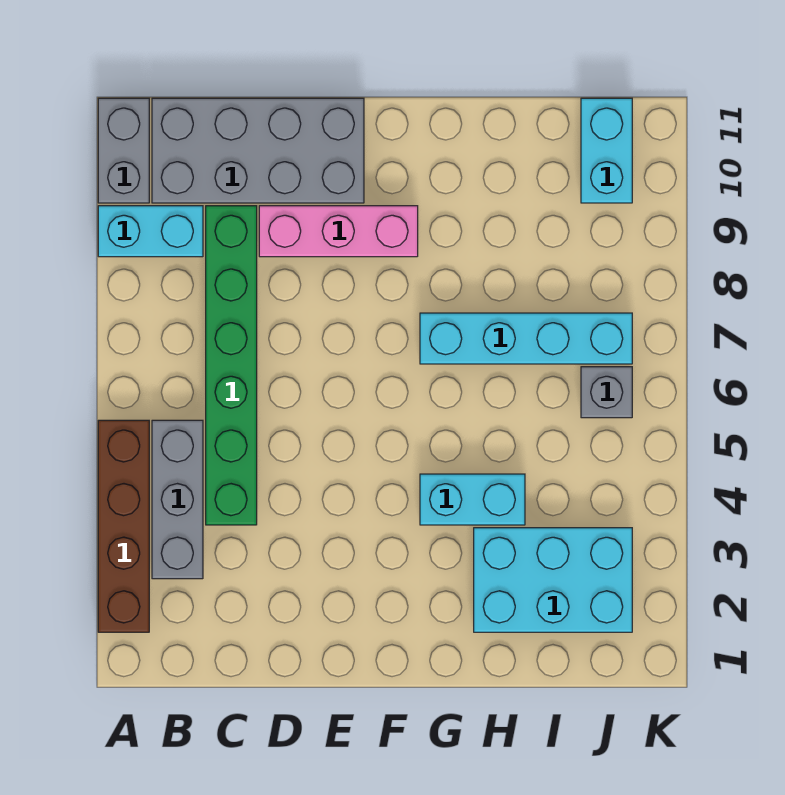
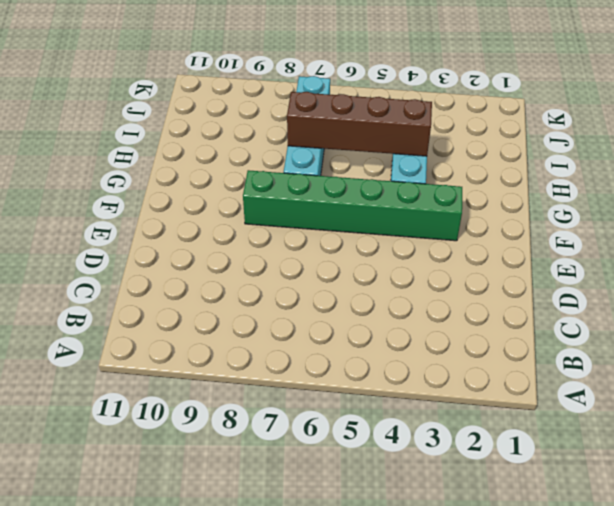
green 1x6 brick [243,170,462,241] -> green 1x6 brick moved to [206,206,257,525]
brown 1x4 brick [287,92,432,156] -> brown 1x4 brick moved to [98,420,149,632]
none -> cyan 1x2 brick [98,206,203,257]
none -> grey 1x2 brick [98,98,149,203]
none -> grey 1x3 brick [152,420,203,579]

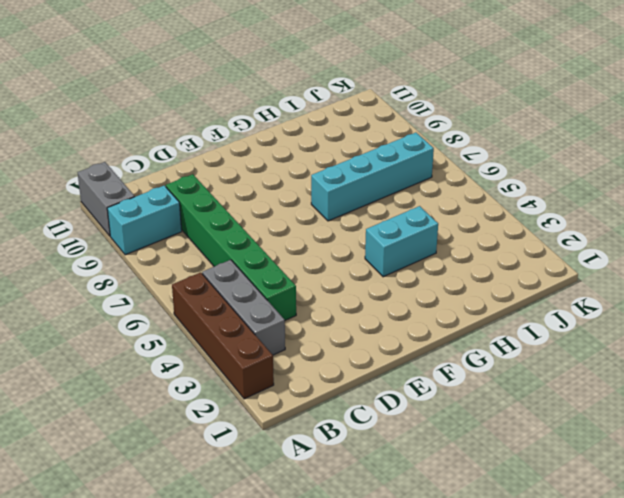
none -> grey 2x4 brick [152,98,364,203]
none -> pink 1x3 brick [259,206,418,257]
none -> cyan 2x3 brick [474,528,632,632]

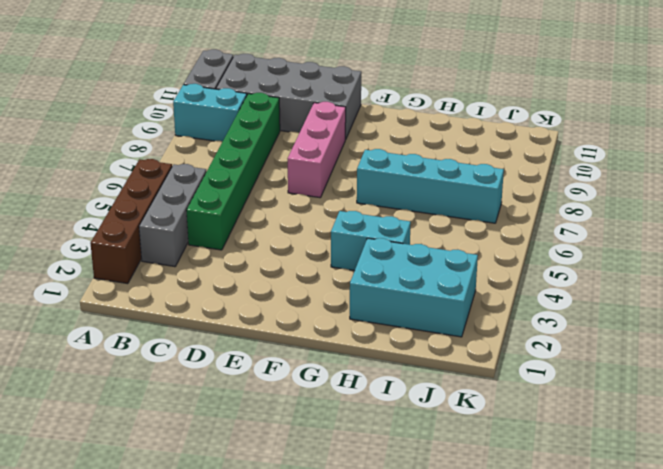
pink 1x3 brick [287,102,346,198] -> pink 1x3 brick turned to [259,206,418,257]
none -> grey 1x1 brick [581,367,632,418]
none -> cyan 1x2 brick [581,98,632,203]

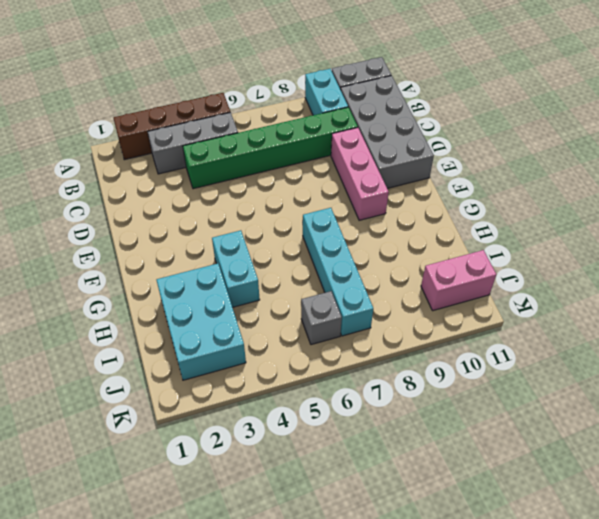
pink 1x2 brick [421,250,496,311] -> cyan 1x2 brick [581,98,632,203]

